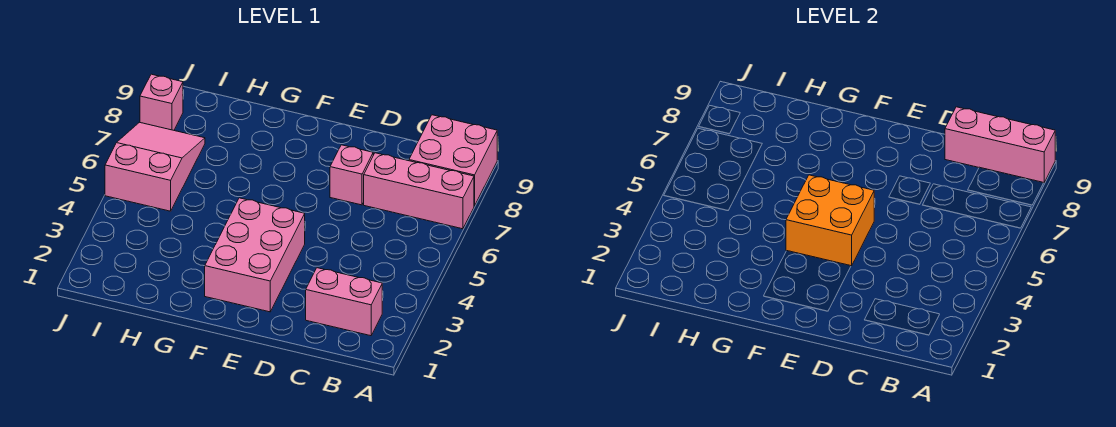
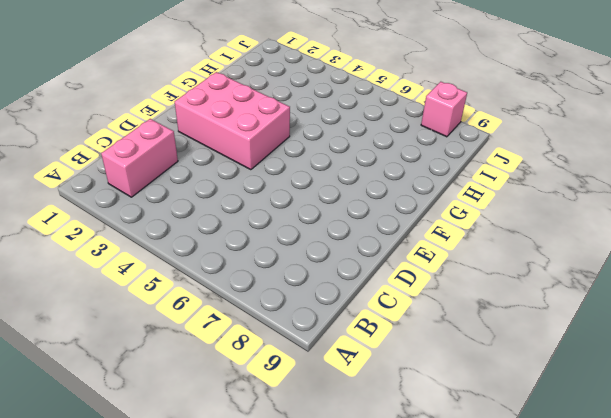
none -> pink 1x3 brick [364,153,474,229]
none -> pink 2x2 brick [409,115,497,206]

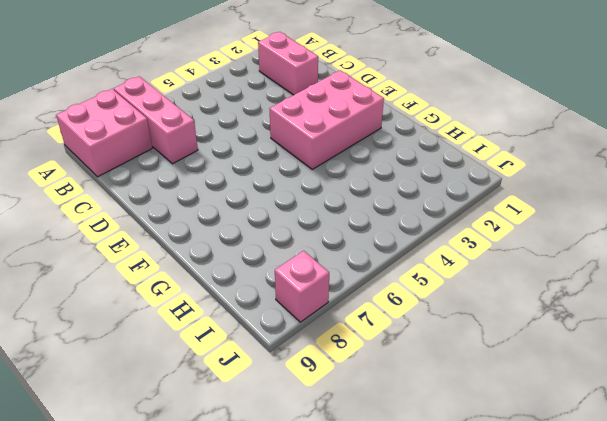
none -> pink 1x1 brick [330,145,373,205]
none -> pink 2x3 slope [105,122,205,211]

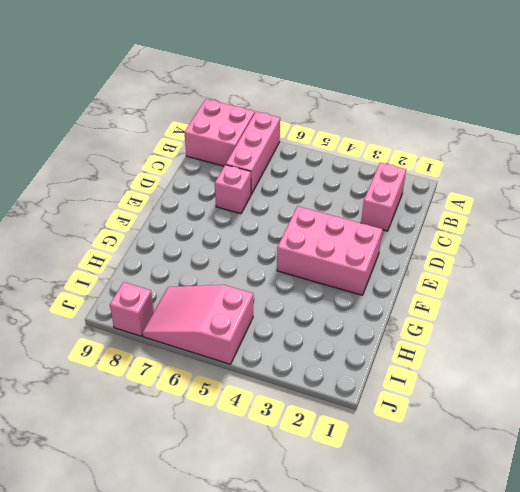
none -> pink 1x3 brick [945,107,1055,183]
none -> orange 2x2 brick [786,175,874,266]

